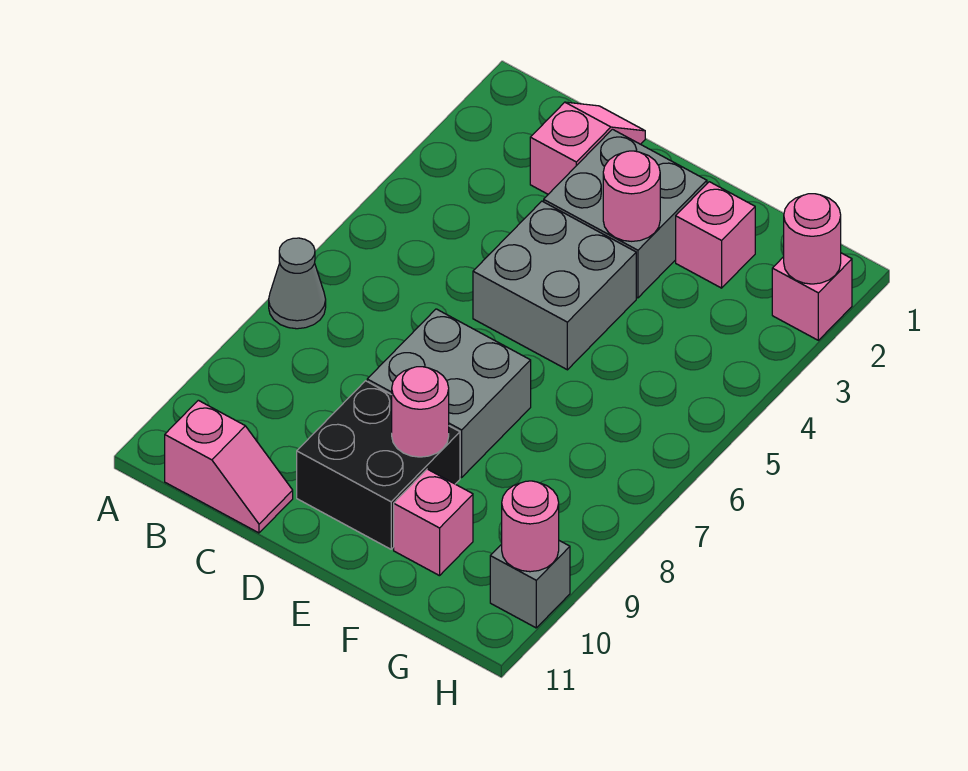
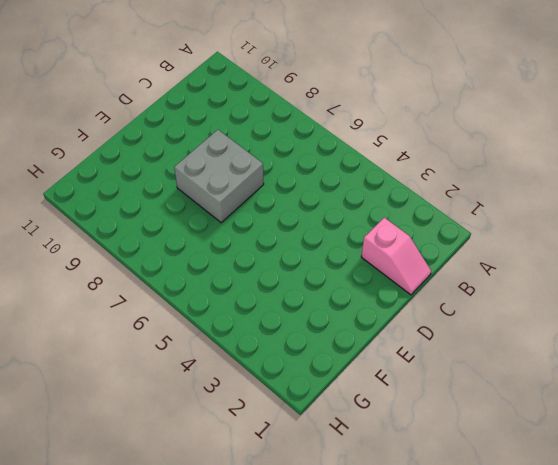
none -> grey 1x1 cone [269,238,326,329]
none -> pink 1x2 slope [165,400,293,533]
none -> grey 2x2 brick [544,129,707,298]

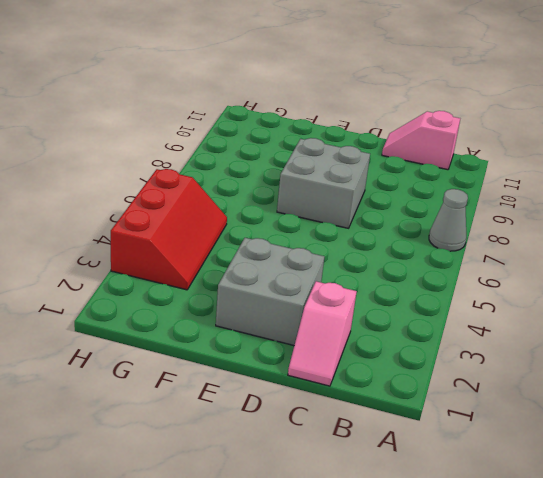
red 2x3 slope [111,169,227,290] -> none
none -> grey 2x2 brick [473,201,636,370]
none -> black 2x2 brick [297,381,460,549]
none -> pink 1x1 brick [676,182,755,288]

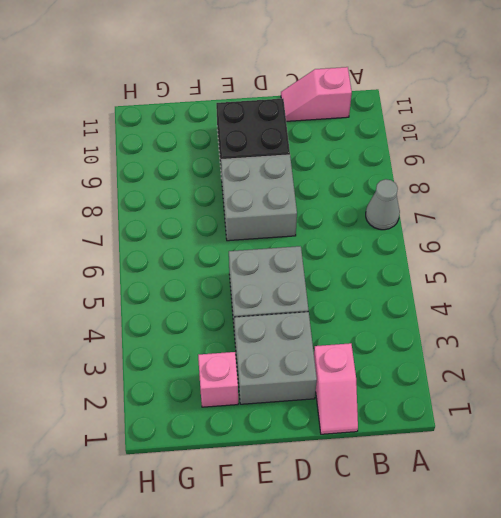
none -> pink 1x1 brick [394,469,473,576]
none -> pink 1x1 brick [772,253,852,340]
none -> grey 1x1 brick [490,541,570,628]

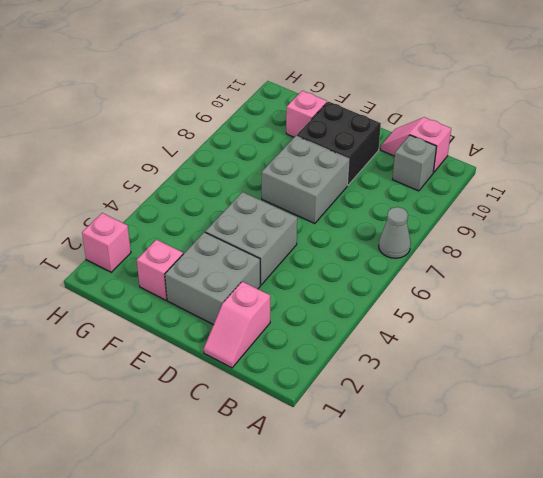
grey 1x1 brick [393,135,437,191] -> grey 1x1 brick moved to [490,541,570,628]
none -> pink 1x1 round brick [603,151,660,241]
none -> pink 1x1 round brick [392,367,449,457]
none -> pink 1x1 round brick [784,194,841,284]

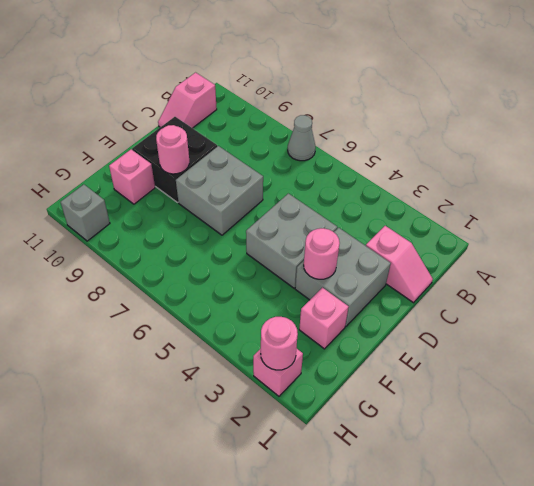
none -> pink 1x1 round brick [502,481,559,572]

